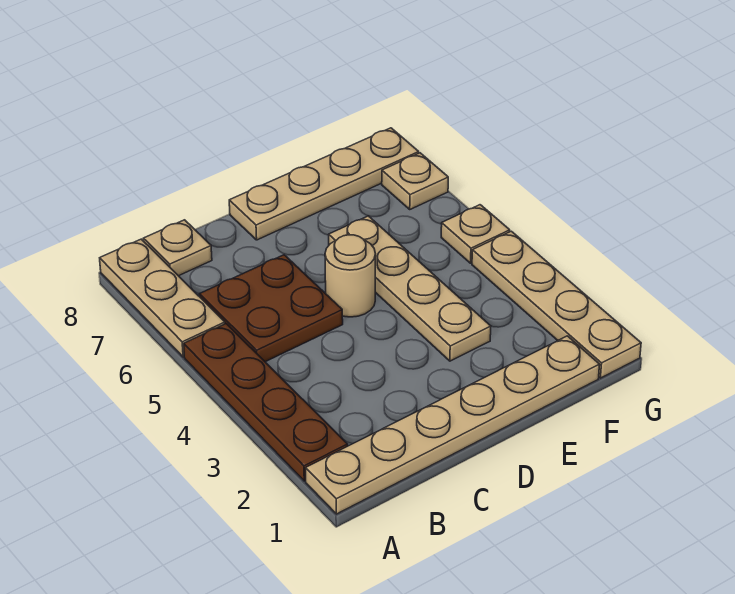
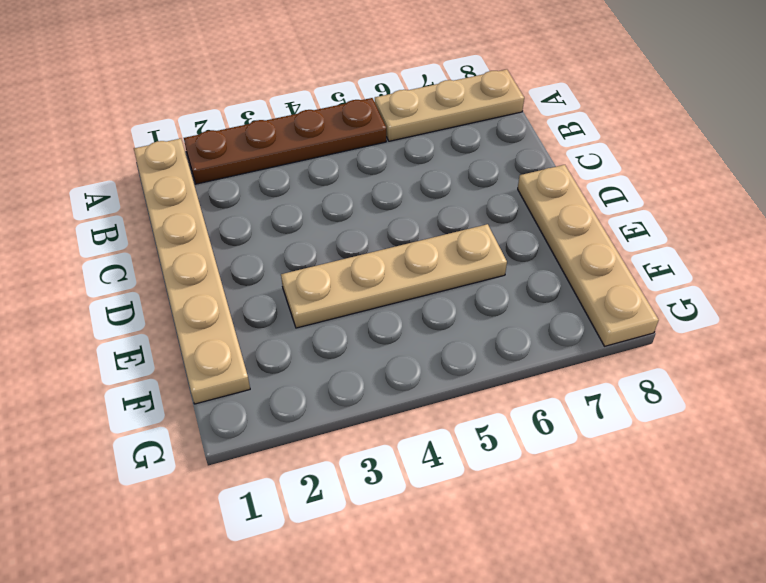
none -> brown 2x2 plate [199,255,343,362]
none -> tan 1x1 plate [143,220,212,276]

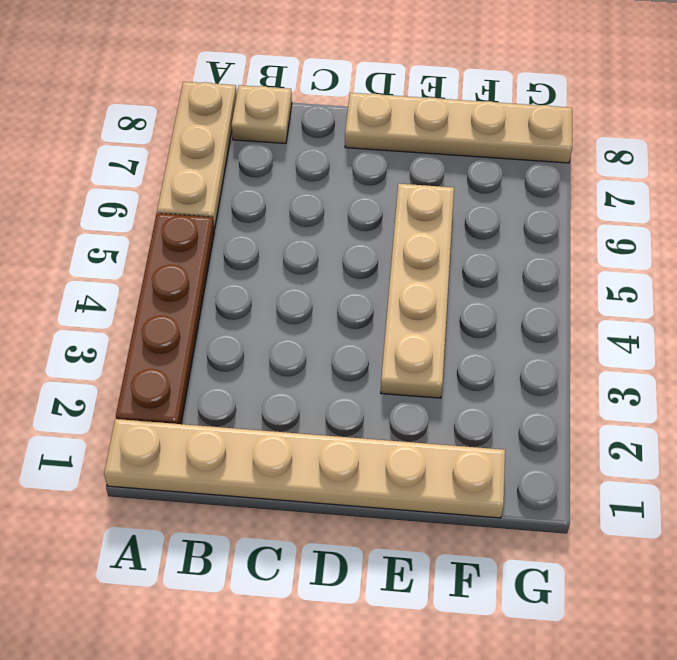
none -> brown 2x2 plate [199,255,343,362]
none -> tan 1x1 round brick [325,235,376,317]

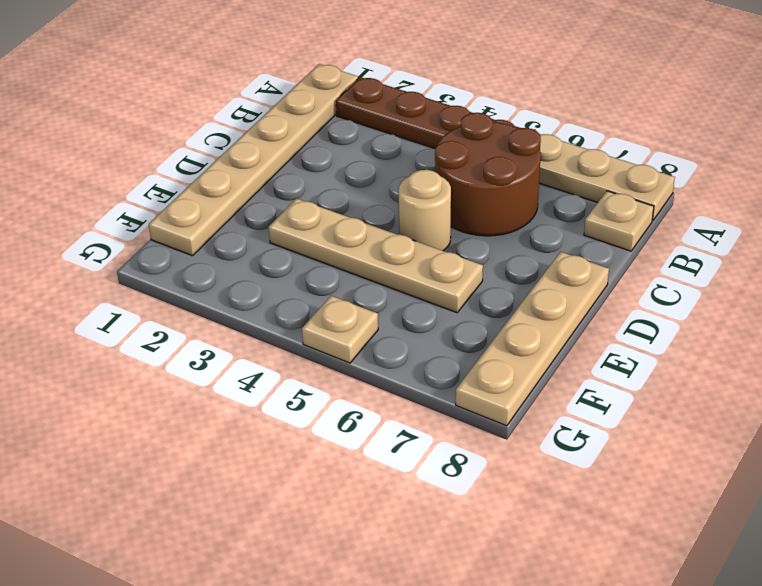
brown 2x2 round brick [435,113,541,236] -> brown 2x2 plate [199,255,343,362]
none -> tan 1x4 plate [472,231,641,378]
none -> tan 1x1 plate [382,153,448,209]

